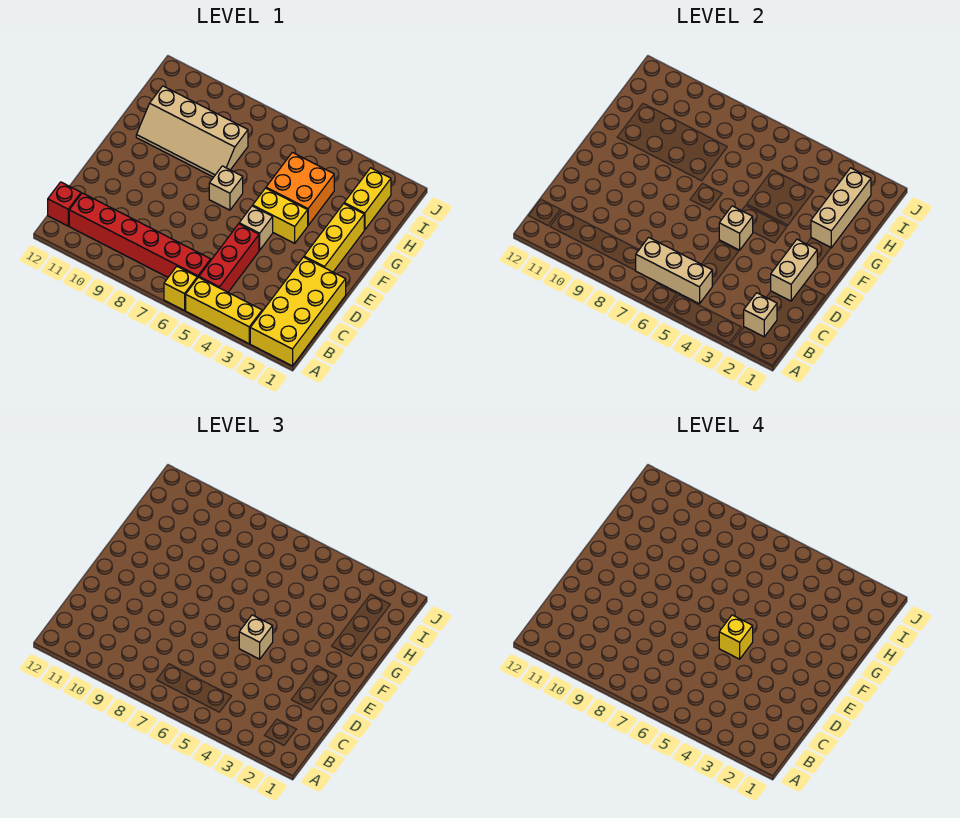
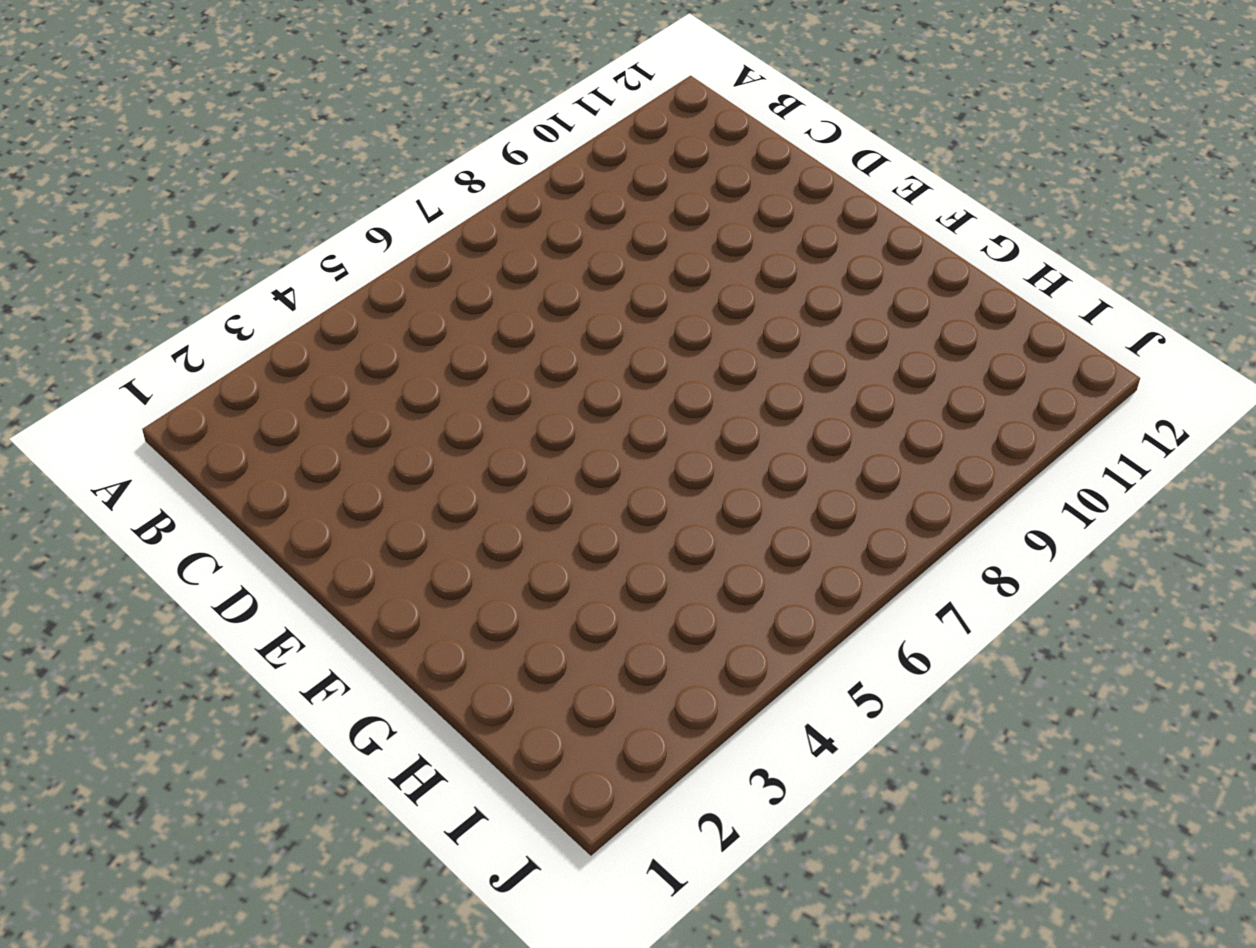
none -> yellow 2x4 brick [250,257,346,366]
none -> yellow 1x3 brick [186,277,262,344]
none -> yellow 1x1 brick [164,267,197,311]

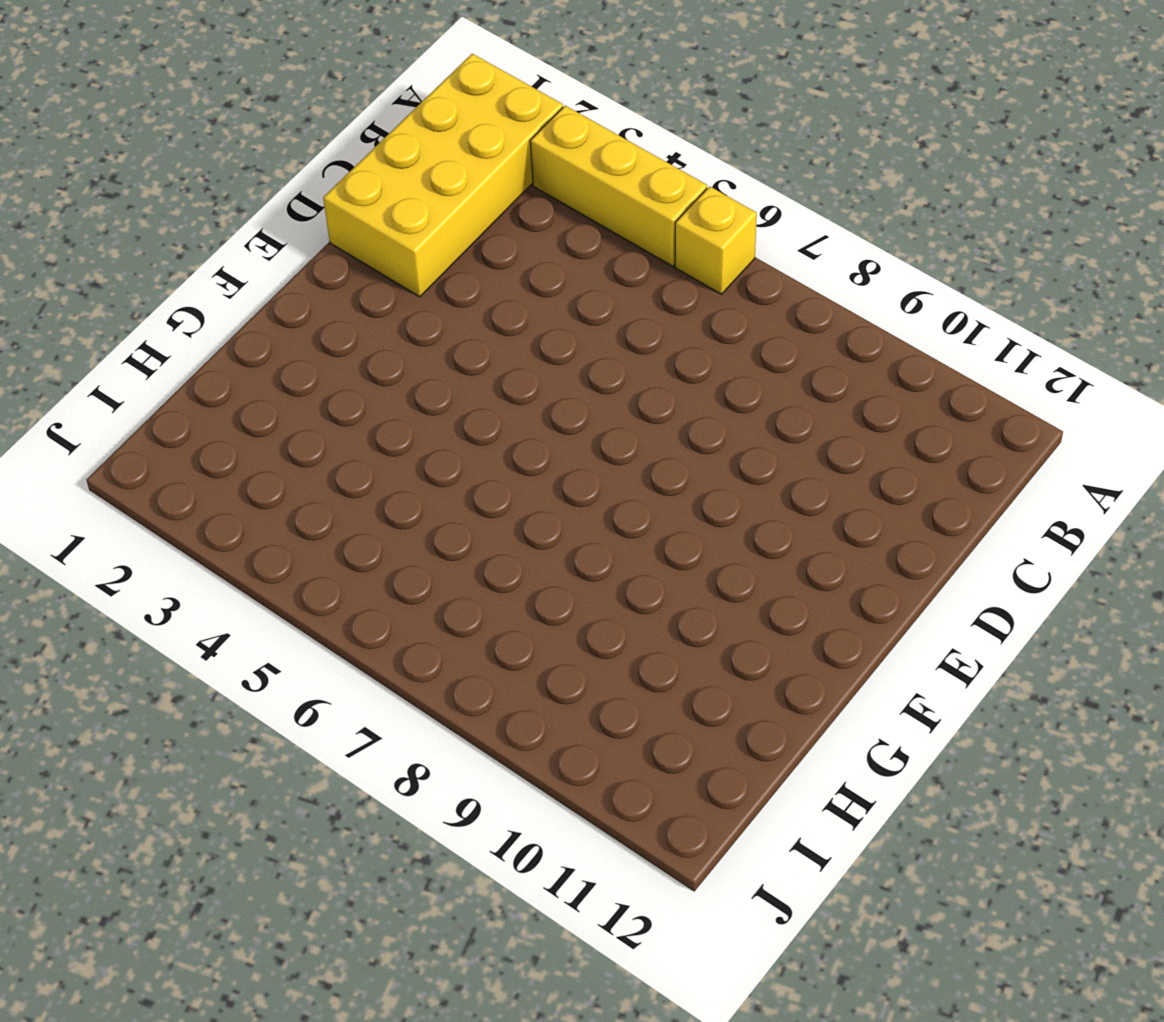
none -> red 1x3 brick [199,224,259,292]
none -> red 1x6 brick [69,193,211,278]
none -> red 1x1 brick [48,182,81,226]

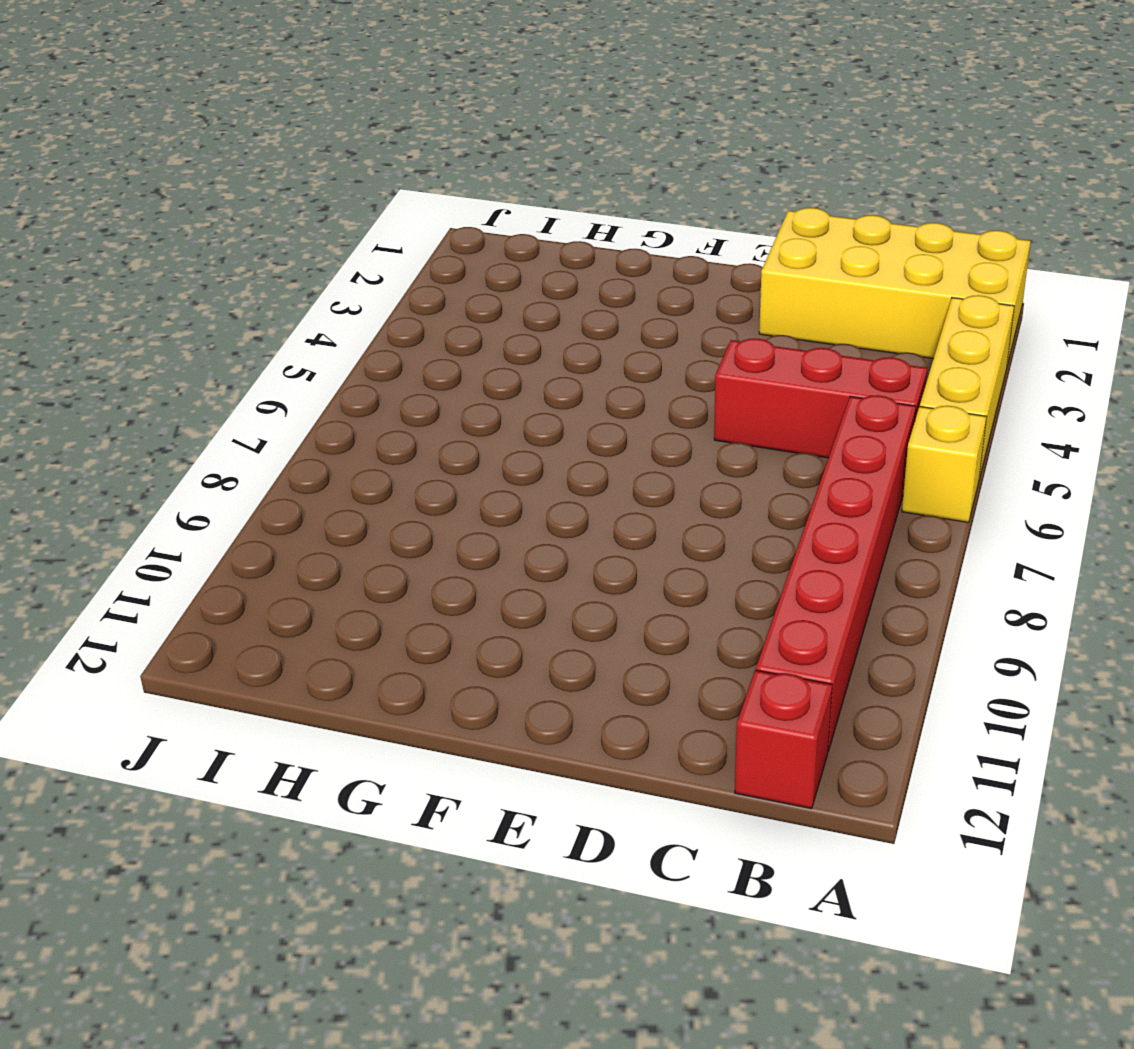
none -> yellow 1x3 brick [304,204,364,272]
none -> tan 1x1 brick [239,206,273,250]
none -> yellow 1x2 brick [253,188,308,243]

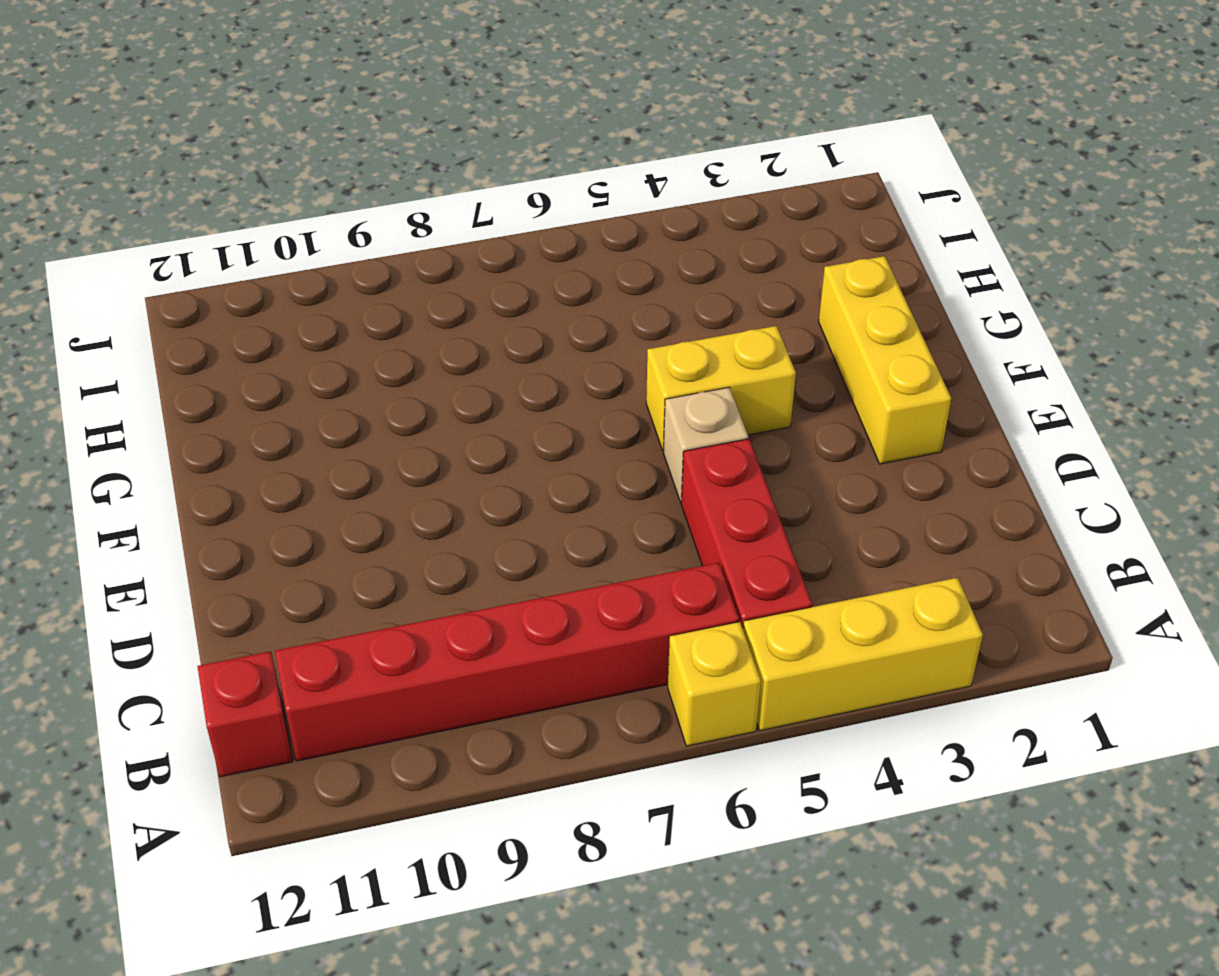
none -> yellow 2x4 brick [250,257,346,366]
none -> tan 1x1 brick [209,166,243,210]
none -> orange 2x2 brick [266,152,334,225]

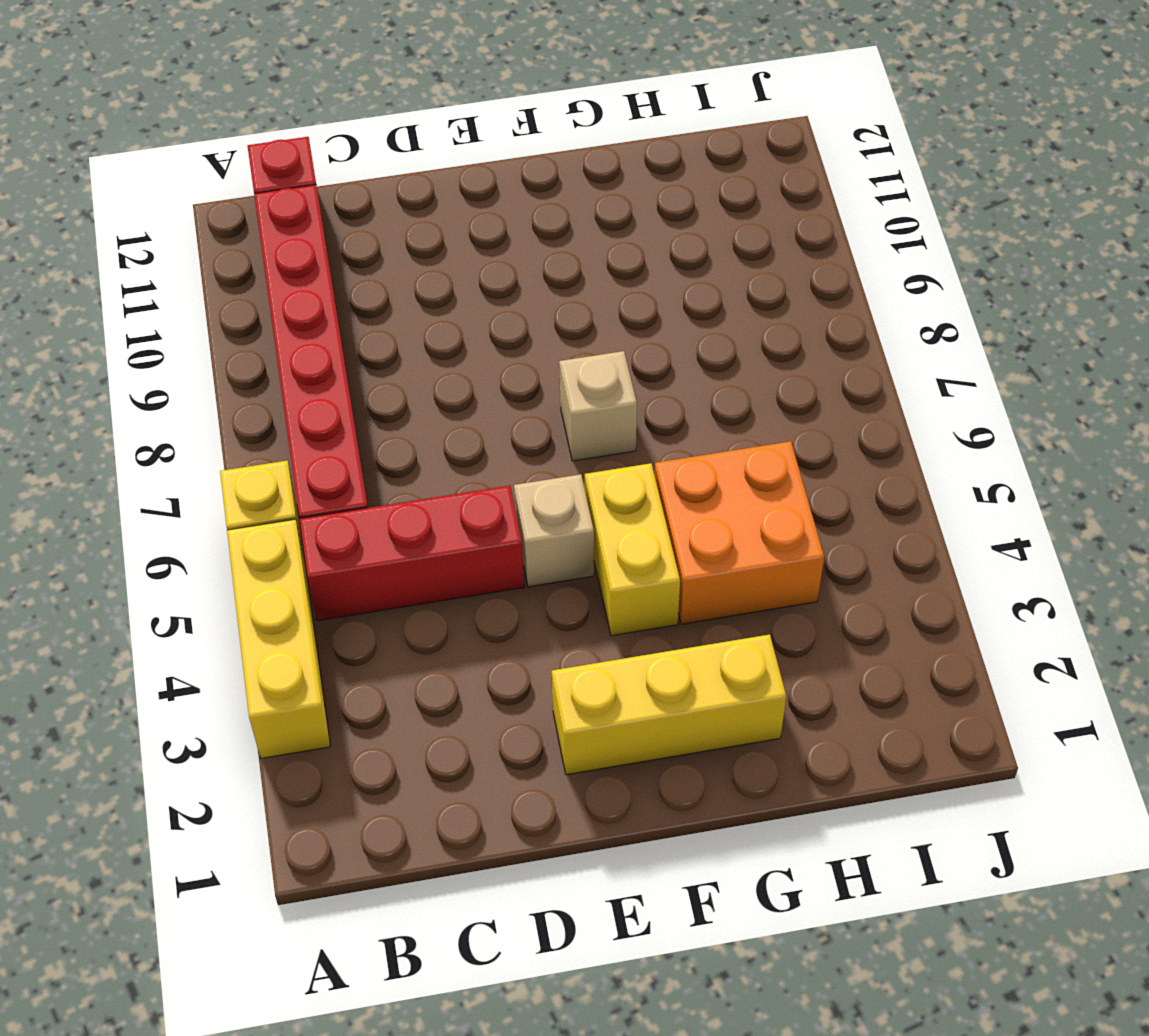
none -> yellow 2x4 brick [250,257,346,366]
none -> tan 2x4 slope [136,86,248,177]
none -> yellow 1x2 brick [344,168,391,230]

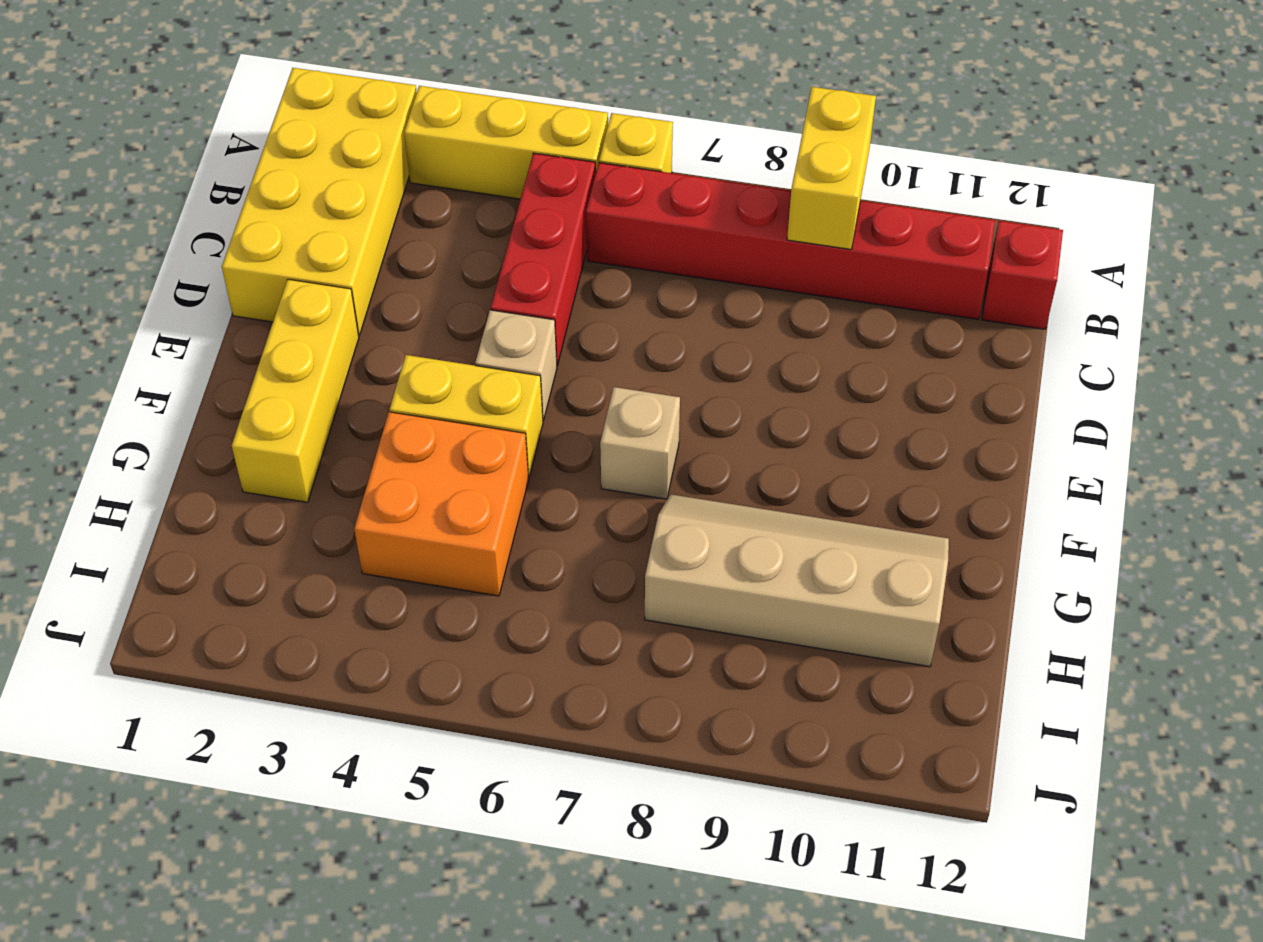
yellow 1x2 brick [787,87,876,249] -> yellow 1x2 brick moved to [344,168,391,230]
none -> tan 1x1 brick [744,293,777,337]
none -> tan 1x3 brick [636,237,712,304]
none -> tan 1x2 brick [771,239,817,301]

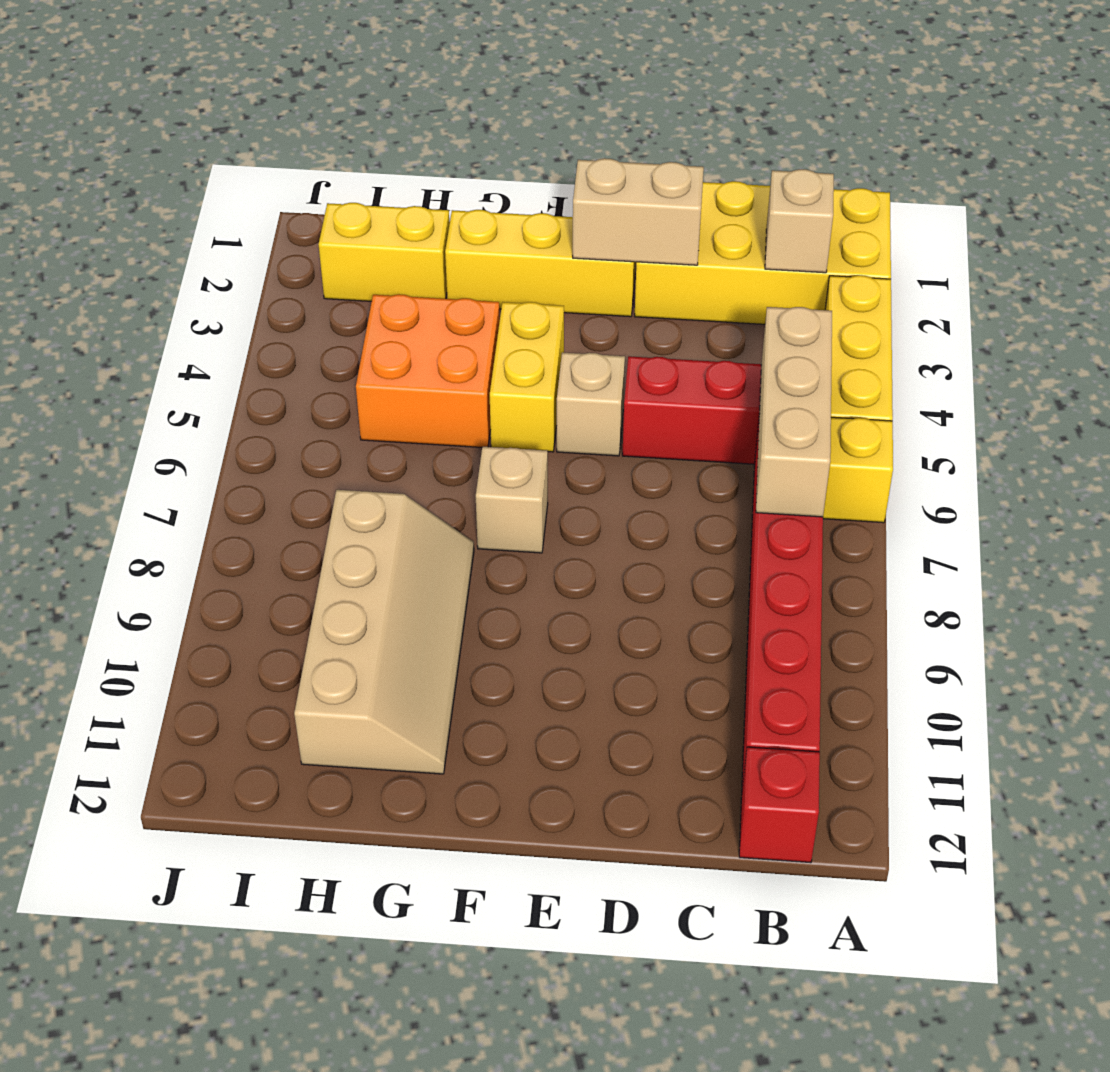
none -> tan 1x1 brick [719,206,753,250]
none -> tan 1x3 brick [811,168,871,248]
none -> tan 1x1 brick [239,615,273,659]

